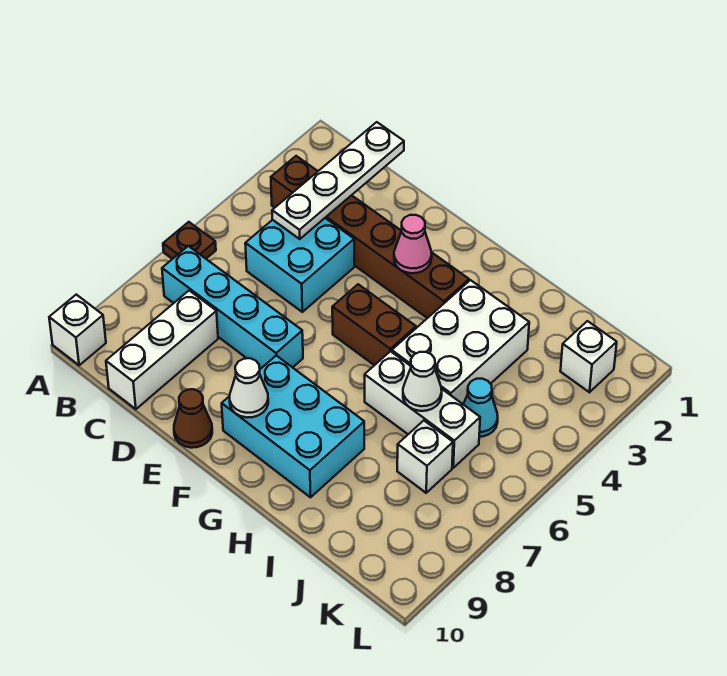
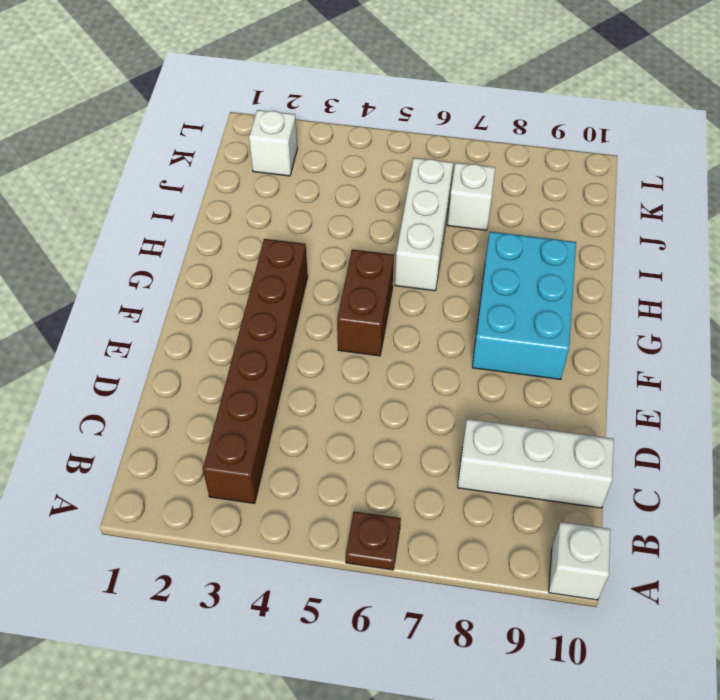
none -> cyan 1x4 brick [162,246,303,369]
none -> cyan 2x2 brick [245,218,354,312]
none -> brown 1x1 cone [174,389,212,448]

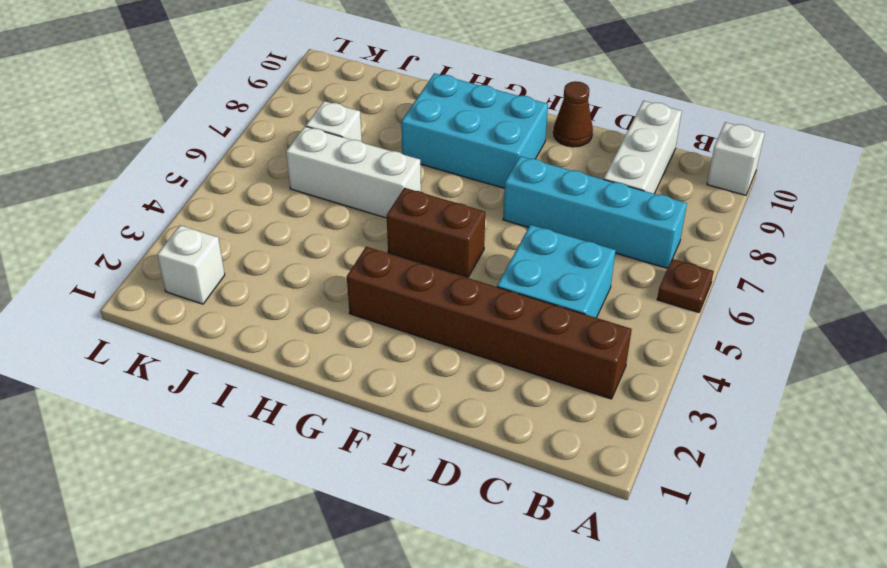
none -> white 2x3 brick [392,280,529,404]
none -> cyan 1x1 cone [463,379,498,437]
none -> white 1x4 plate [272,122,404,239]

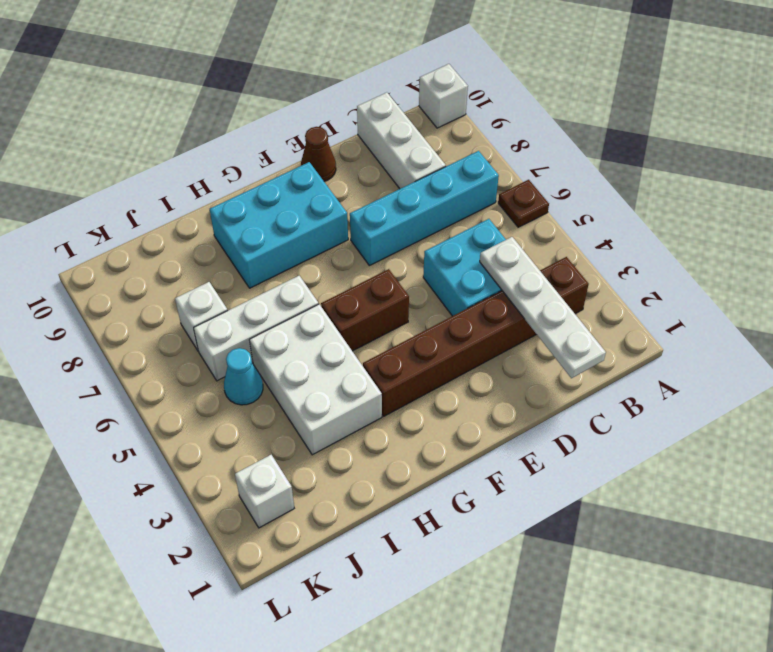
none -> pink 1x1 cone [394,215,432,273]
none -> white 1x1 cone [230,358,268,418]
none -> white 1x1 cone [403,352,442,411]

